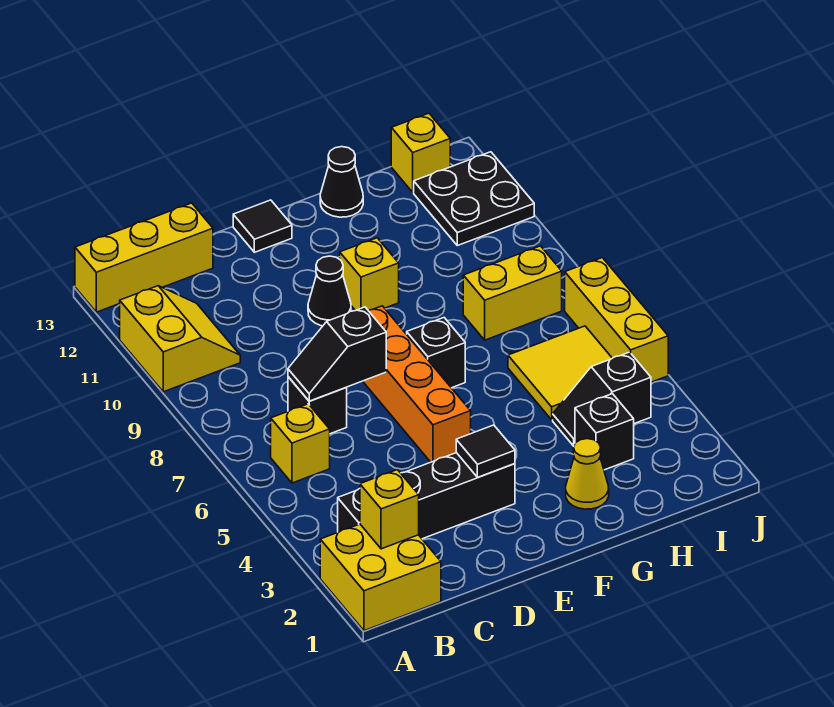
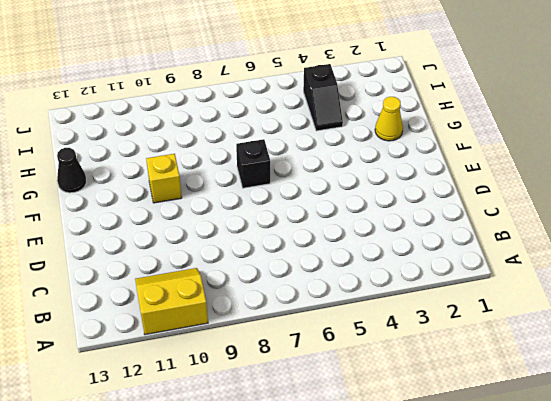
none -> yellow 2x2 brick [320,524,441,631]
none -> yellow 1x3 brick [75,203,213,312]
none -> black 1x4 brick [338,453,515,539]

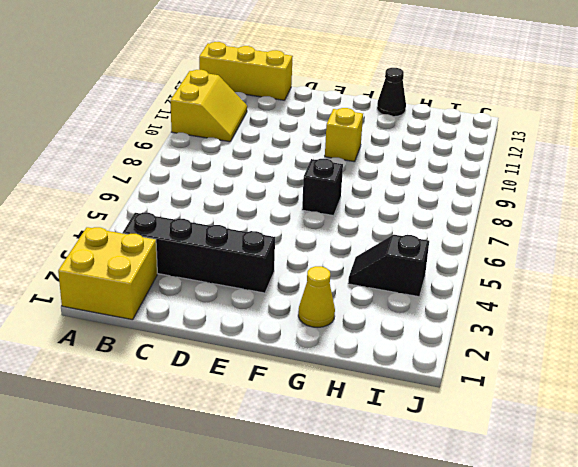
none -> yellow 1x1 brick [271,404,330,483]
none -> black 1x1 brick [288,377,347,434]
none -> orange 1x4 brick [363,306,471,462]

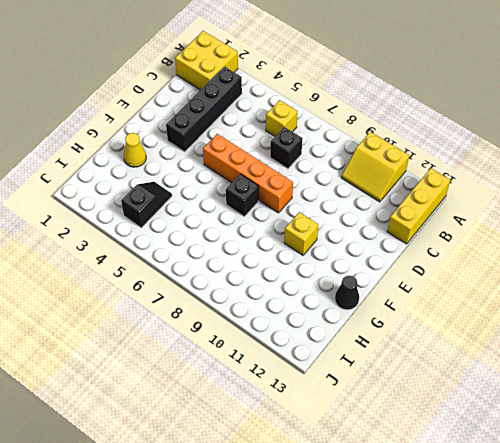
none -> black 1x1 cone [308,256,351,326]
none -> black 1x1 tile [233,200,292,252]
none -> black 1x1 brick [575,394,634,470]

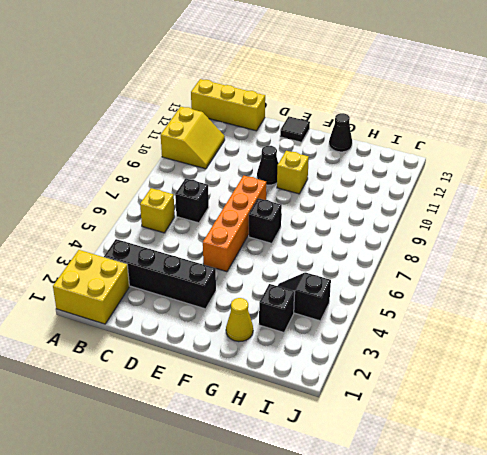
none -> yellow 2x2 tile [508,326,612,420]
none -> yellow 1x2 brick [463,246,562,340]
none -> black 2x2 plate [414,152,534,246]

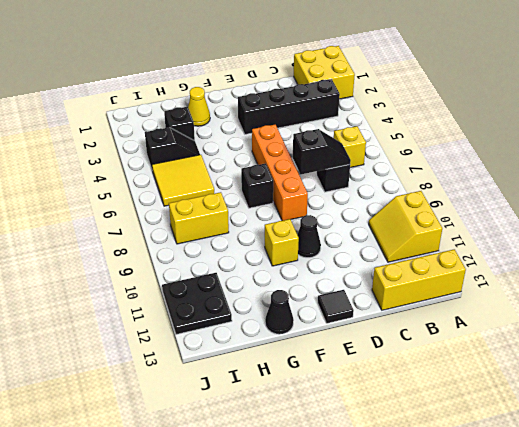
none -> yellow 1x1 brick [391,113,450,192]
none -> yellow 1x3 brick [565,258,668,382]
none -> yellow 1x1 brick [360,470,419,549]

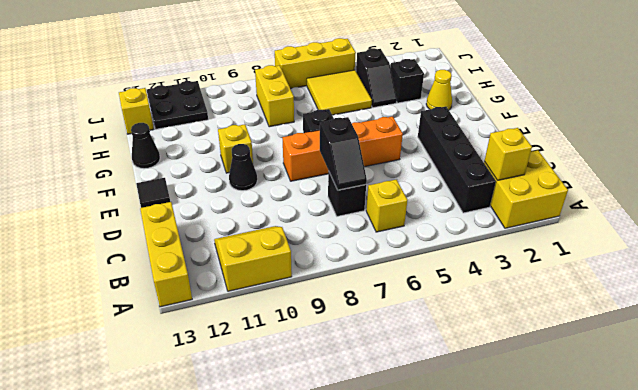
none -> black 1x1 tile [456,425,515,477]

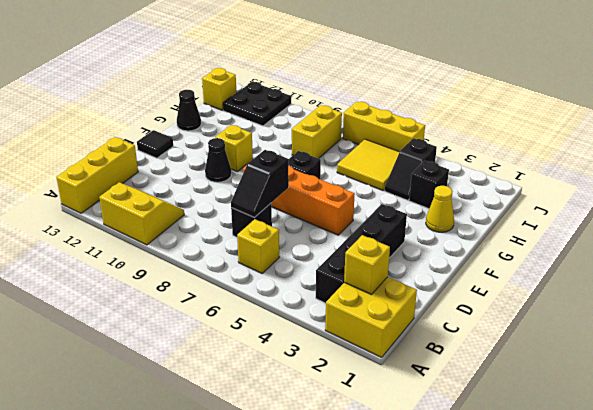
none -> black 1x1 tile [456,425,515,477]

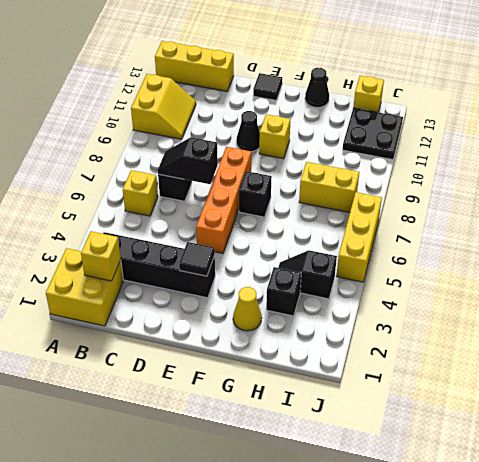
none -> yellow 2x2 tile [508,326,612,420]

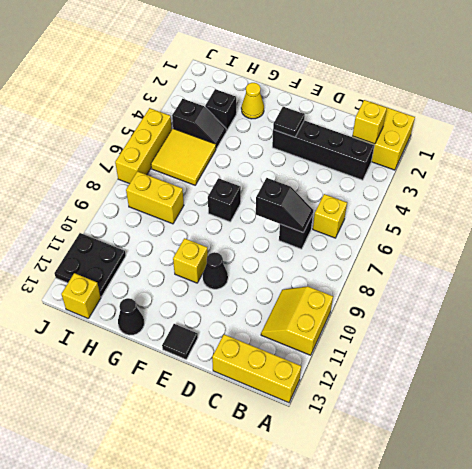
none -> orange 1x4 brick [363,306,471,462]

